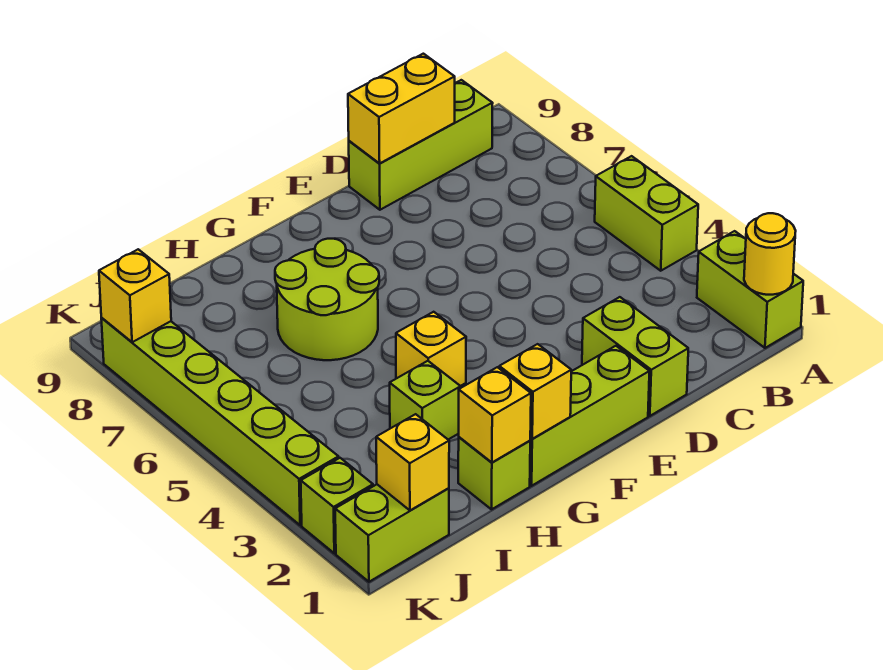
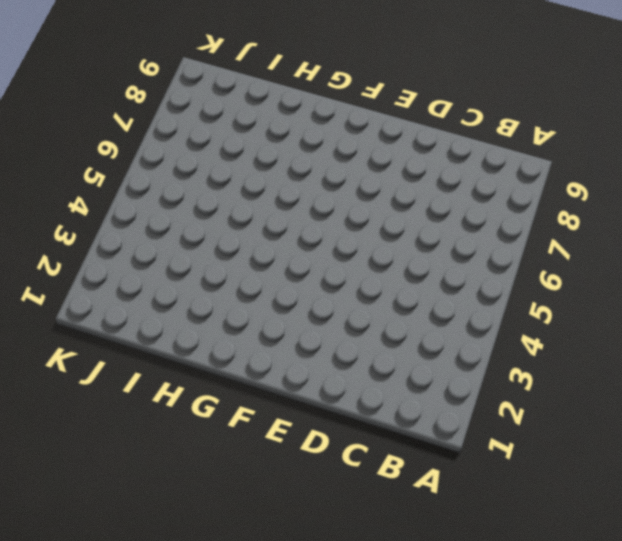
none -> lime 1x2 brick [697,231,803,348]
none -> lime 1x2 brick [595,156,698,271]
none -> lime 1x3 brick [349,80,493,210]

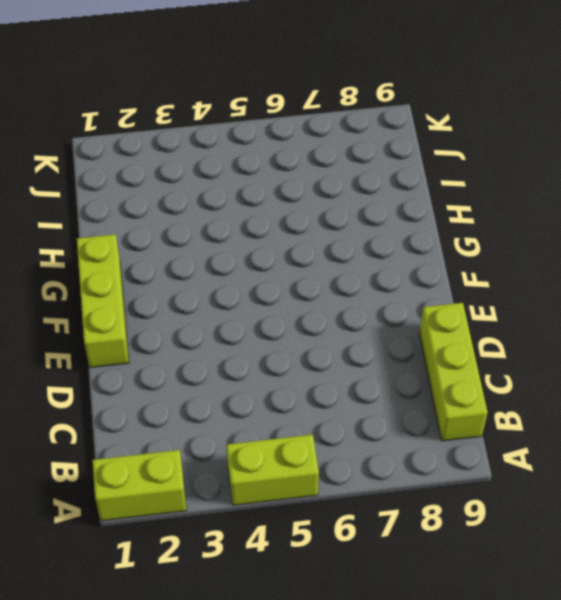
none -> lime 1x2 brick [582,297,688,416]
none -> yellow 1x1 brick [396,312,466,386]
none -> lime 2x2 round brick [275,239,379,360]

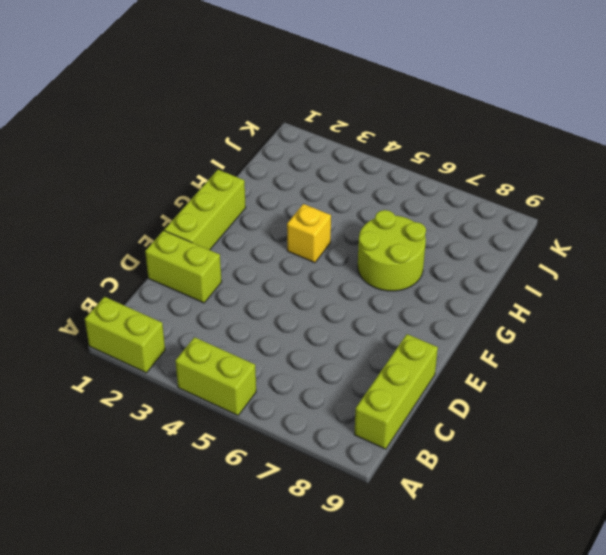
none -> lime 1x1 brick [458,437,530,509]
none -> lime 1x1 brick [390,361,461,439]
none -> lime 1x2 brick [335,484,449,582]

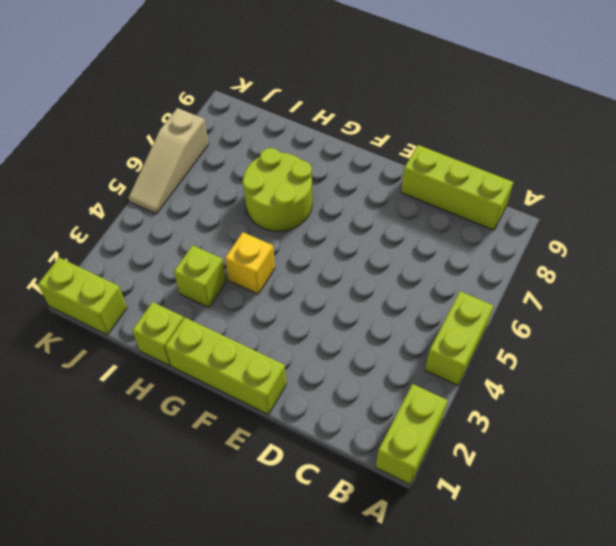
tan 1x3 slope [128,108,209,214] -> lime 1x6 brick [101,318,339,525]
none -> lime 1x2 brick [582,297,688,416]
none -> lime 1x1 brick [301,458,373,553]
none -> yellow 1x1 round brick [744,213,796,295]

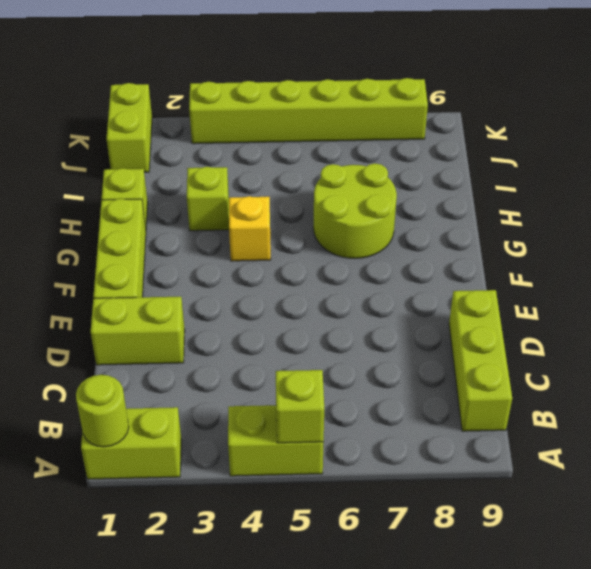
lime 1x1 round brick [76,375,129,447] -> yellow 1x1 round brick [744,213,796,295]
lime 1x1 brick [276,370,324,443] -> lime 1x1 brick moved to [301,458,373,553]
none -> yellow 1x2 brick [348,54,455,163]
none -> yellow 1x1 brick [499,344,571,439]
none -> yellow 1x1 brick [459,367,531,462]

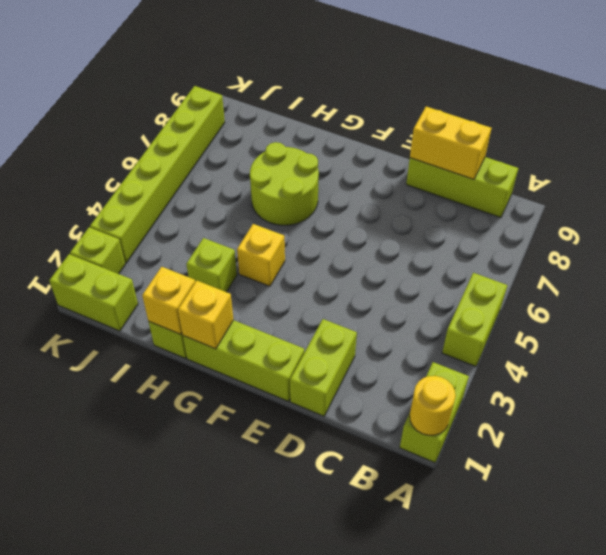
none -> yellow 1x1 brick [376,414,449,510]
none -> yellow 1x1 brick [99,249,171,342]

